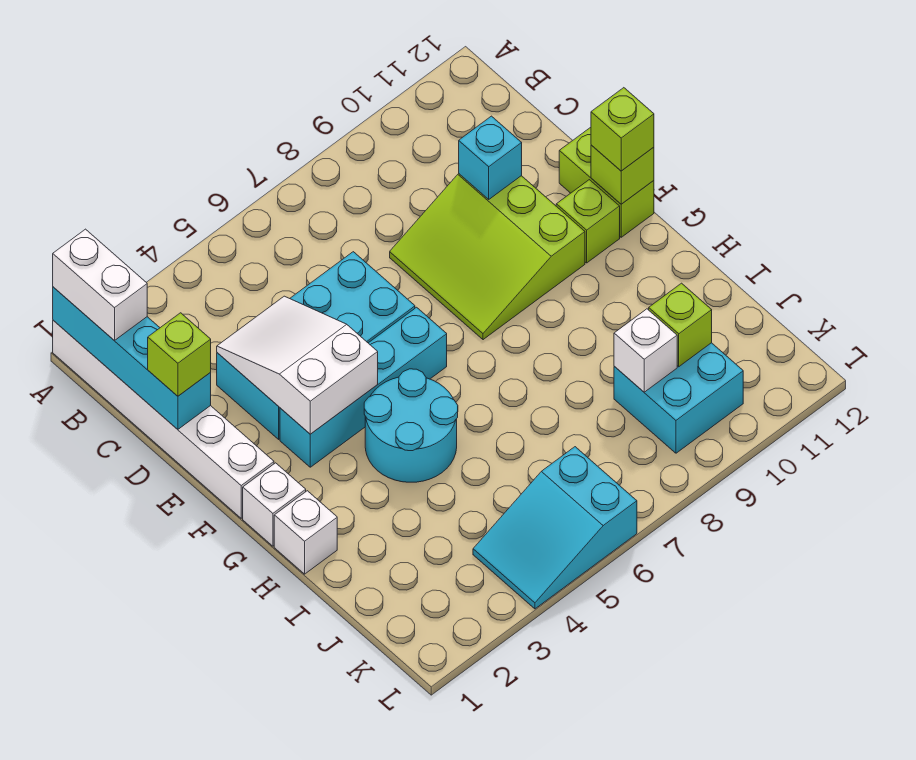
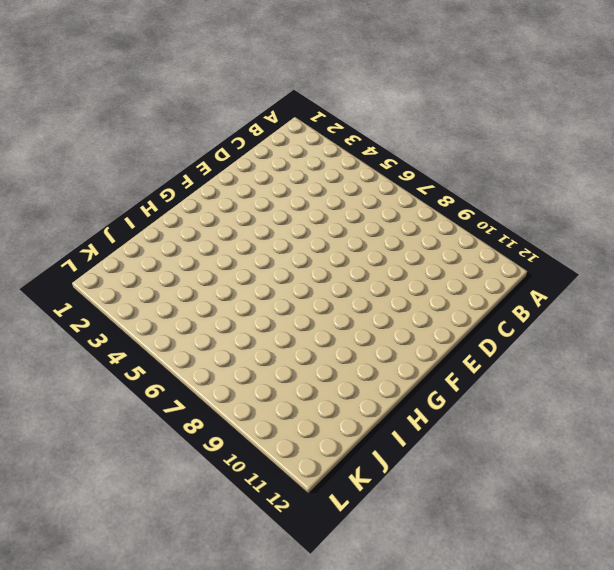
none -> white 1x6 brick [53,320,274,518]
none -> cyan 2x4 brick [217,252,415,439]
none -> lime 3x3 slope [390,174,585,340]

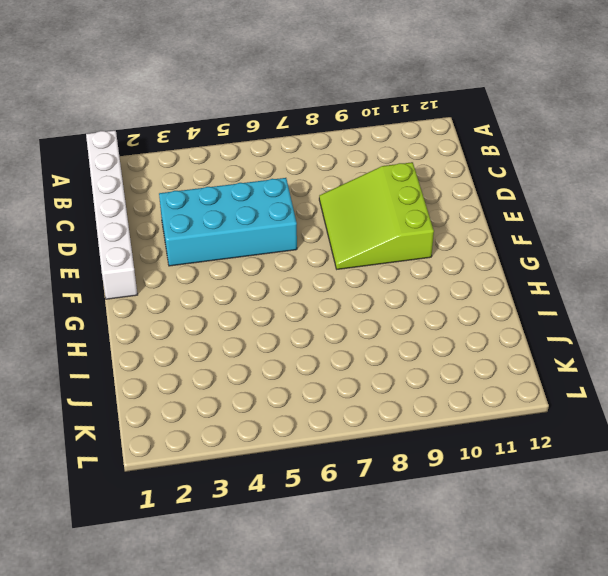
none -> lime 1x2 brick [559,127,654,237]
none -> cyan 1x4 brick [280,307,447,467]
none -> lime 1x1 brick [556,180,620,263]

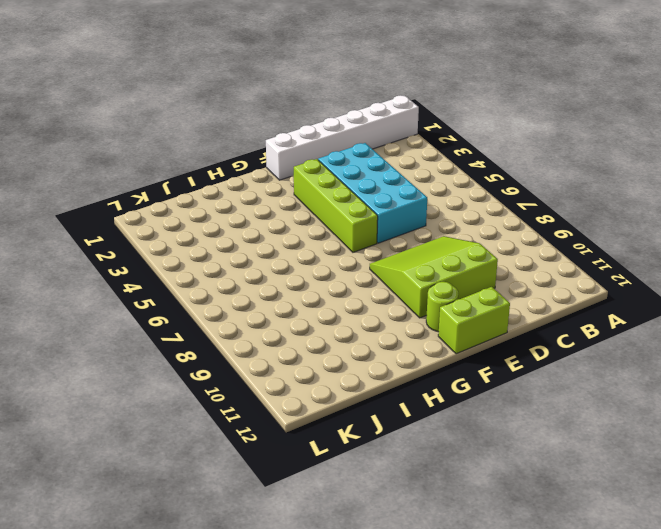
lime 1x4 brick [294,159,378,252] -> cyan 1x4 brick [280,307,447,467]
lime 1x1 round brick [426,282,459,332] -> lime 1x1 brick [556,180,620,263]
none -> white 1x1 brick [243,463,306,546]
none -> cyan 2x2 round brick [364,369,458,482]
none -> white 1x1 brick [274,491,337,574]

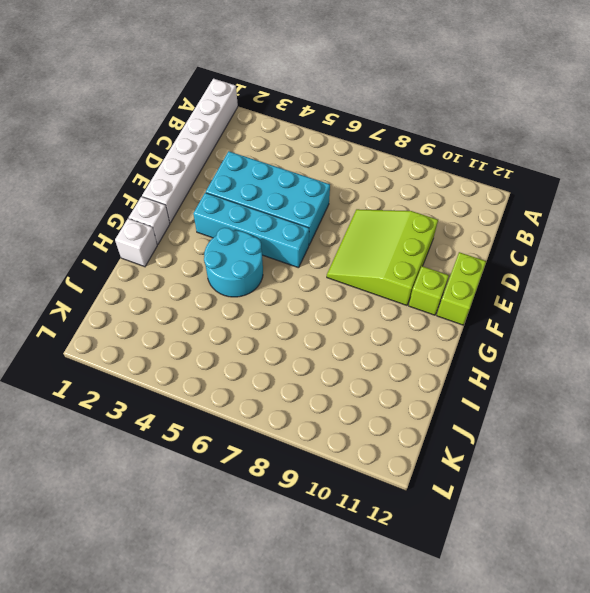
none -> cyan 2x2 brick [614,343,743,453]
none -> cyan 2x3 slope [473,447,637,609]
none -> cyan 1x4 brick [53,287,211,429]

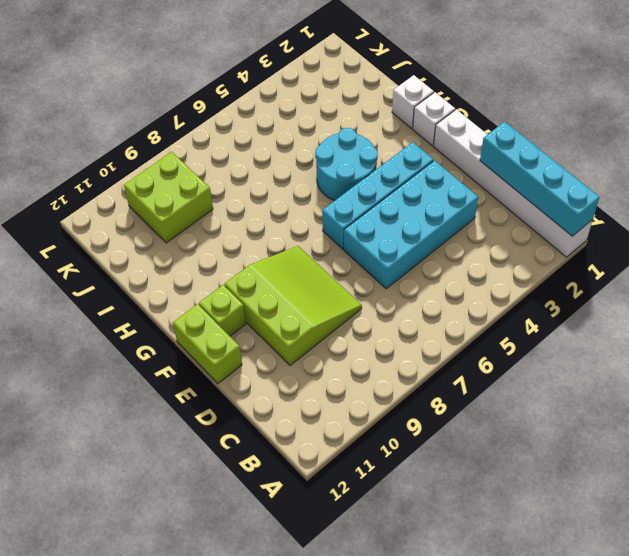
lime 2x2 brick [124,152,213,243] -> cyan 2x2 brick [614,343,743,453]
none -> cyan 2x3 slope [473,447,637,609]
none -> white 2x3 slope [217,296,378,434]
none -> cyan 1x1 brick [459,116,522,199]

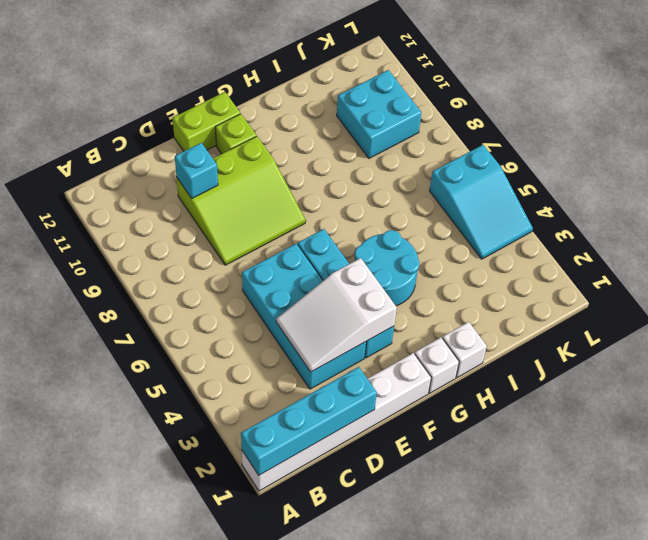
none -> lime 1x1 brick [591,145,654,204]
none -> white 1x1 brick [614,309,677,392]
none -> lime 1x1 brick [649,283,712,367]

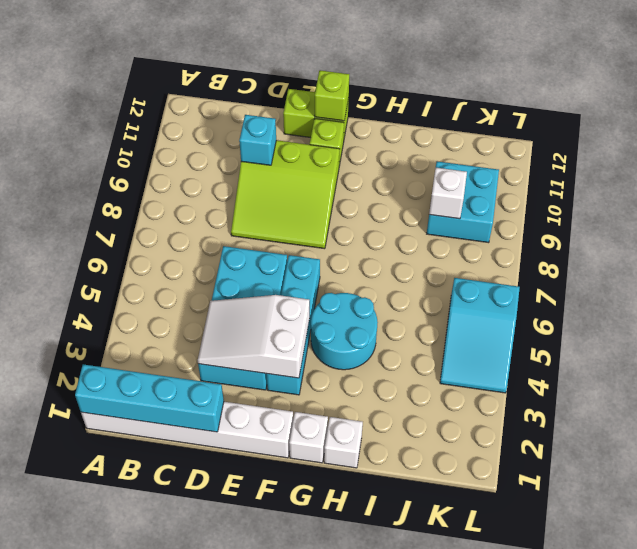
none -> lime 1x1 brick [649,283,712,367]
none -> white 1x2 brick [53,229,147,340]
none -> lime 1x1 brick [148,313,211,396]

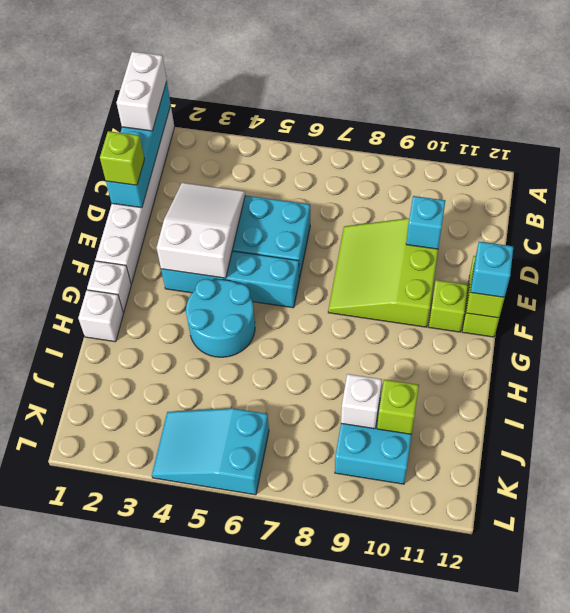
cyan 1x1 brick [471,242,513,297] -> lime 1x1 brick [591,88,654,171]

